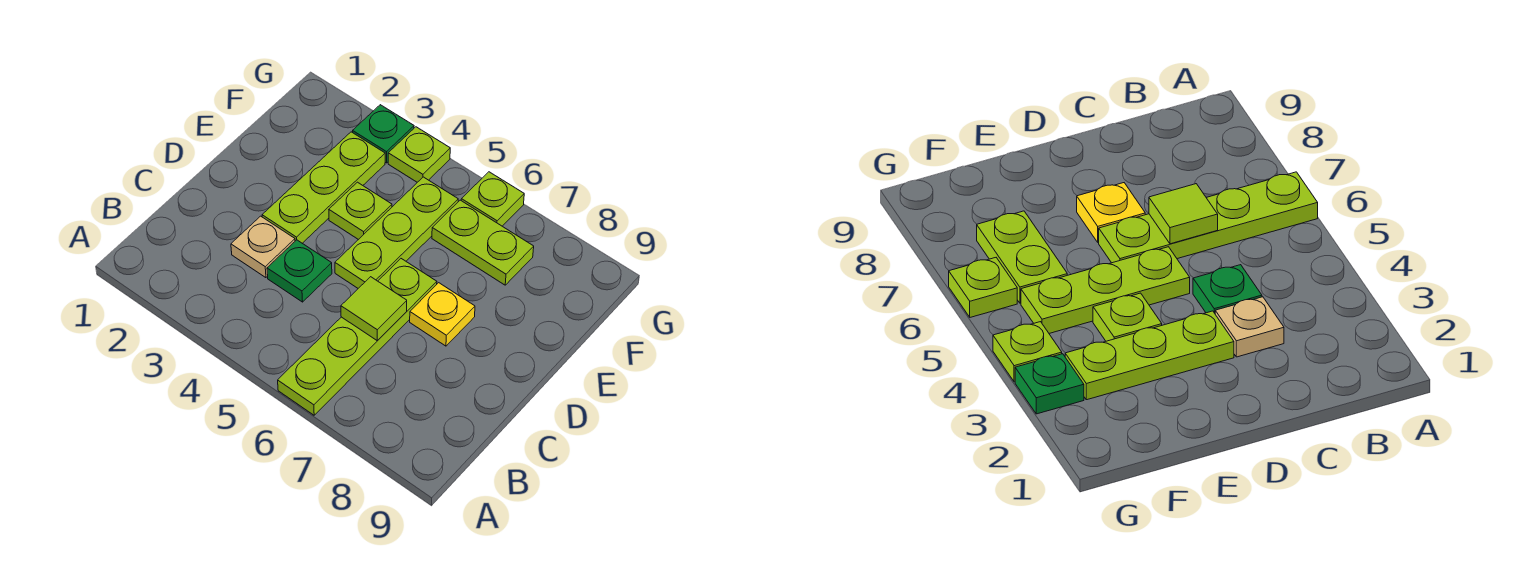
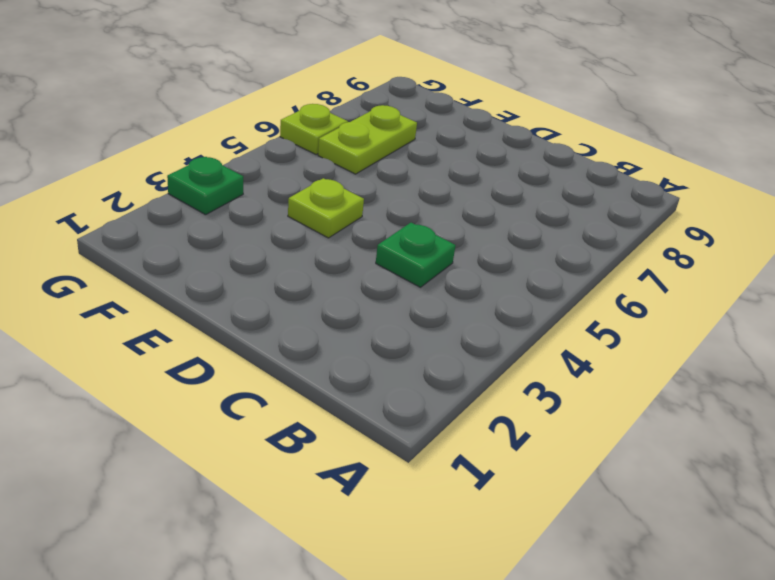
none -> lime 1x4 plate [278,259,437,415]
none -> tan 1x1 plate [231,216,295,278]
none -> lime 1x3 plate [262,132,385,243]

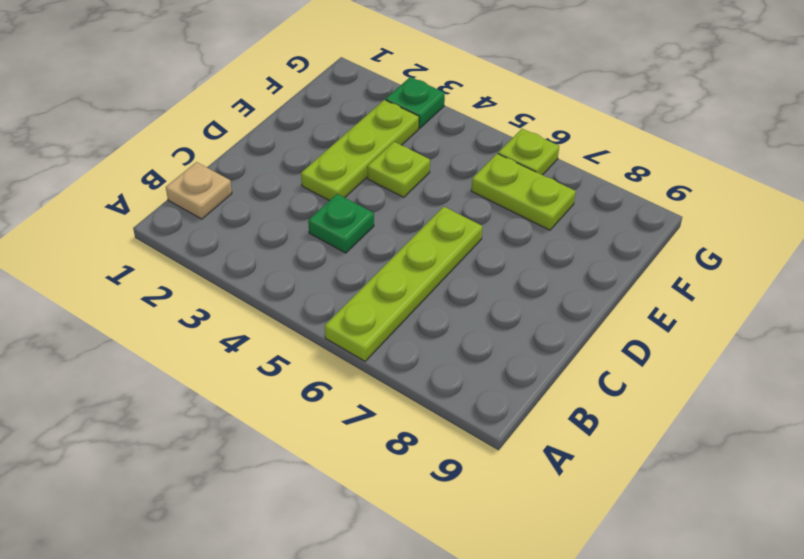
tan 1x1 plate [166,162,232,219] -> tan 1x1 plate moved to [231,216,295,278]
none -> lime 1x3 plate [335,177,458,288]
none -> yellow 1x1 plate [410,283,475,346]
none -> lime 1x1 plate [388,127,450,182]

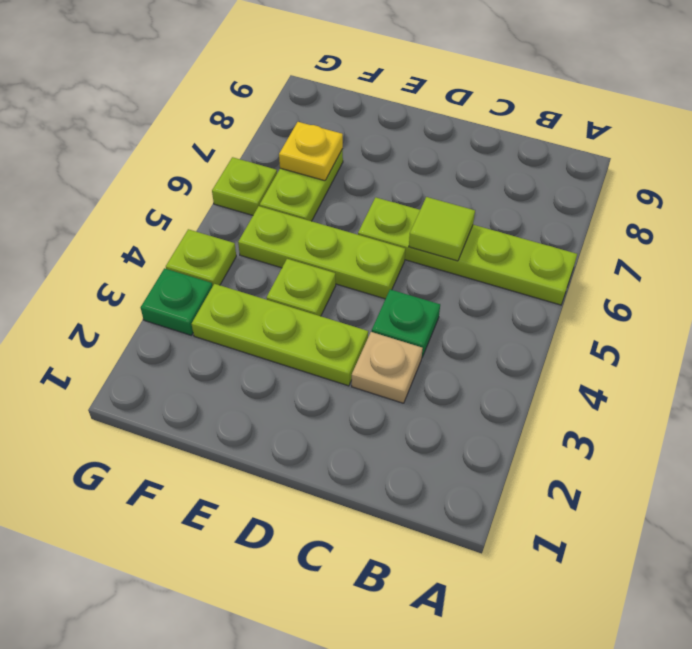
yellow 1x1 plate [279,122,343,181] -> yellow 1x1 plate moved to [410,283,475,346]

